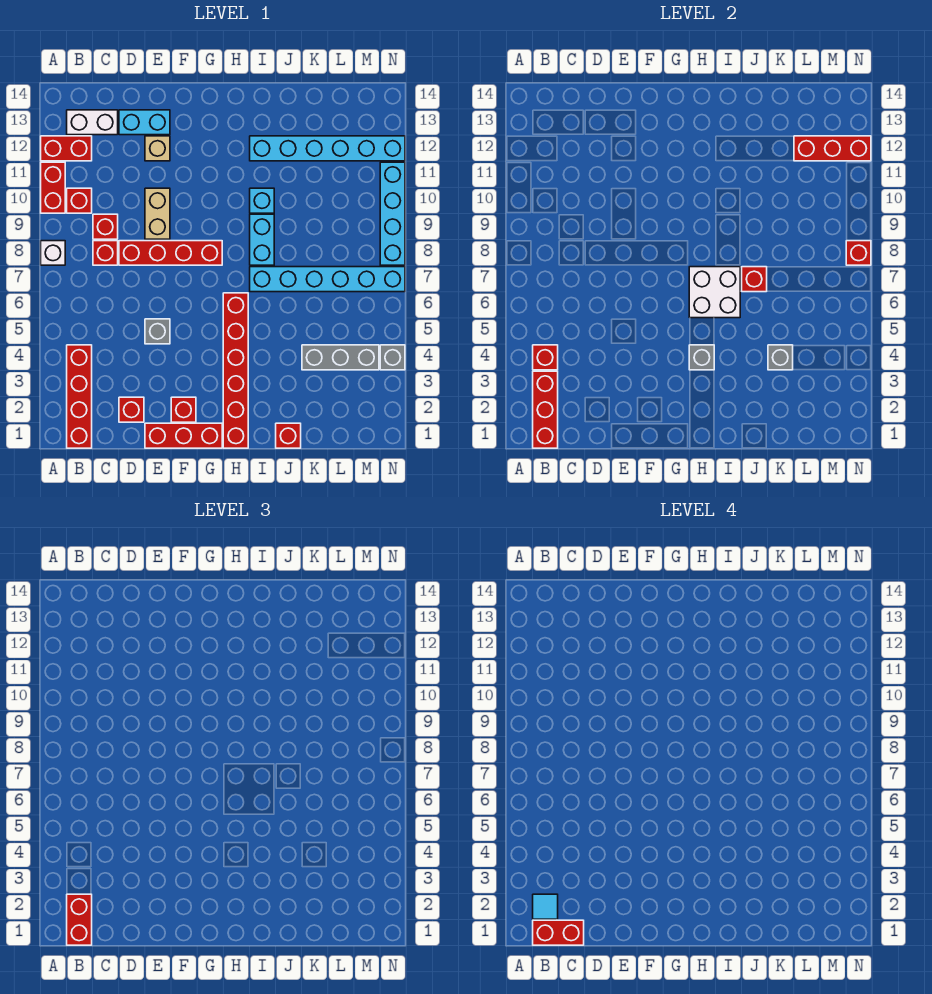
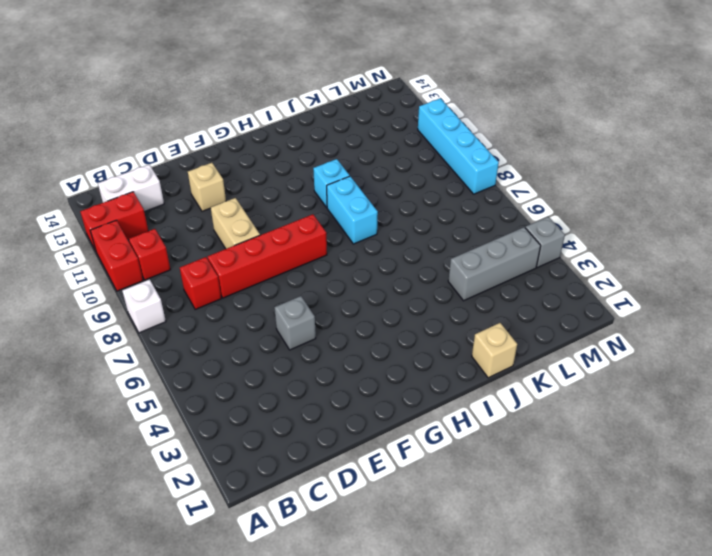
tan 1x1 brick [472,323,517,378] -> red 1x1 brick [276,423,301,448]
none -> red 1x4 brick [67,345,92,448]
none -> red 1x1 brick [93,214,118,239]
none -> red 1x1 brick [119,397,144,422]
none -> cyan 1x2 brick [119,110,170,135]

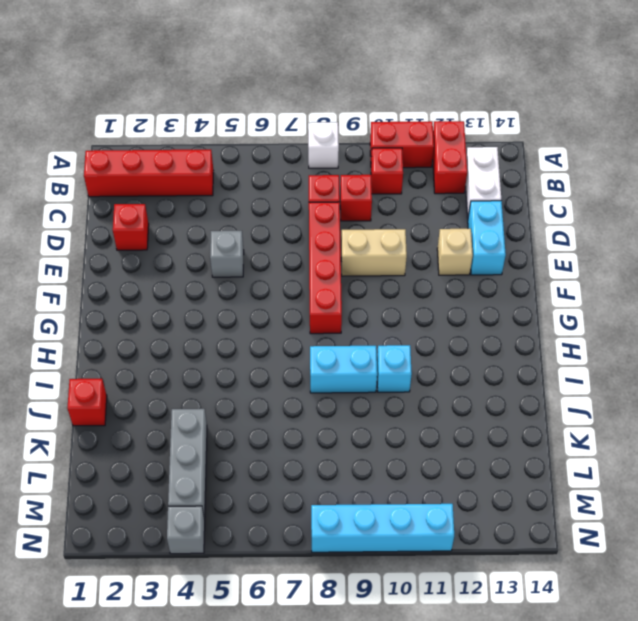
none -> red 1x3 brick [145,423,222,448]
none -> red 1x1 brick [171,397,196,422]
none -> red 1x6 brick [223,293,248,448]
none -> cyan 1x6 brick [250,267,405,292]

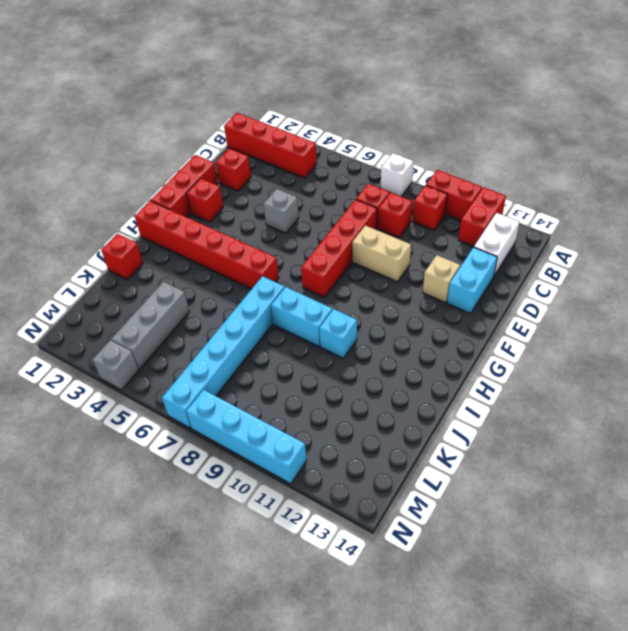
none -> cyan 1x6 brick [250,136,405,161]
none -> red 1x3 brick [533,371,558,448]
none -> red 1x1 brick [533,345,558,370]
none -> grey 1x1 brick [689,345,714,370]

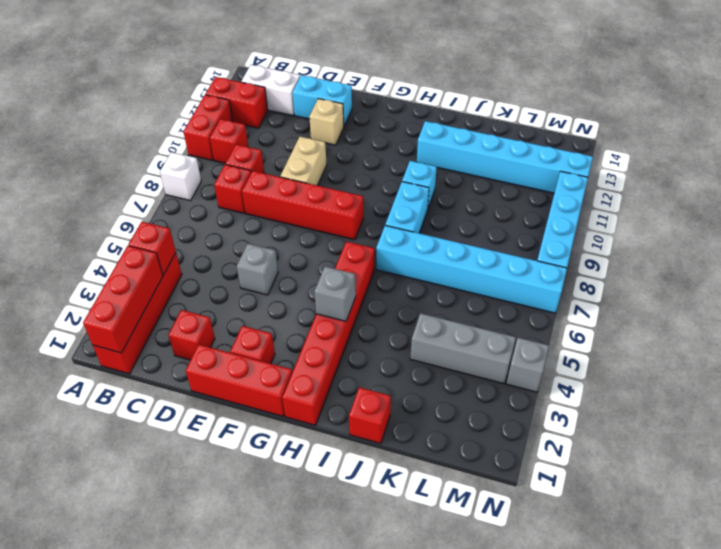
none -> white 2x2 brick [689,267,740,318]
none -> red 1x1 brick [742,267,767,292]
none -> grey 1x1 brick [768,345,793,370]
none -> red 1x3 brick [794,136,871,161]

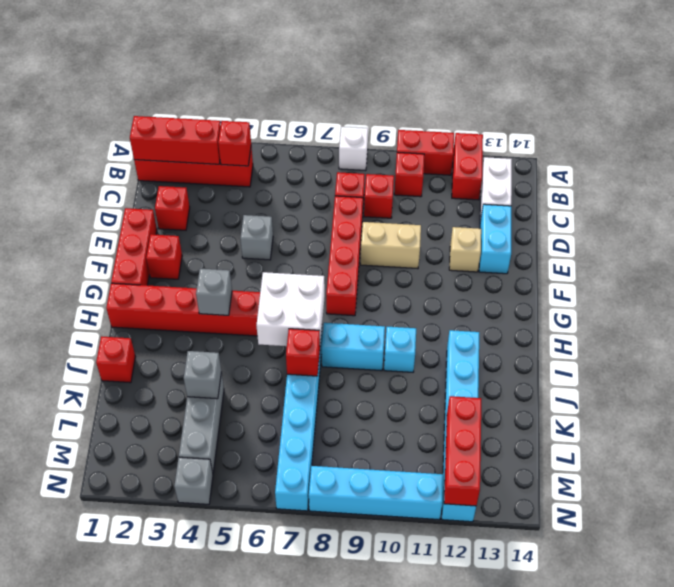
none -> red 1x1 brick [846,241,871,265]
none -> red 1x2 brick [67,894,92,945]
none -> red 1x2 brick [533,920,584,945]
none -> cyan 1x1 tile [533,894,558,919]

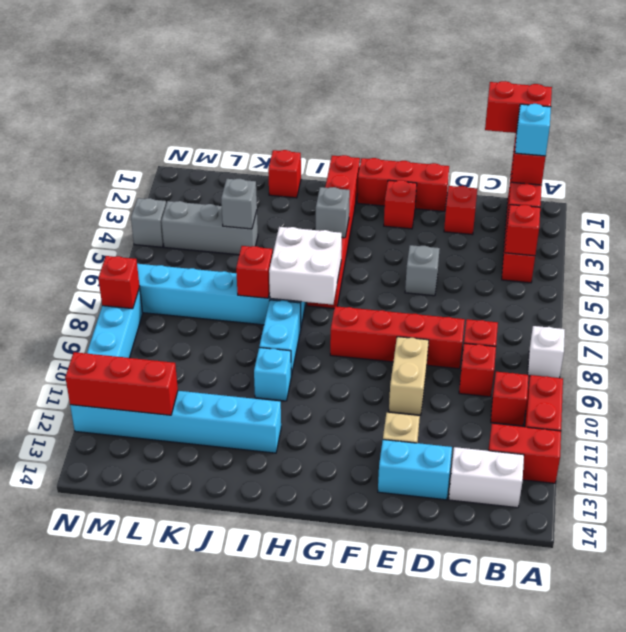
cyan 1x1 brick [515,104,551,156] -> cyan 1x1 tile [533,894,558,919]

